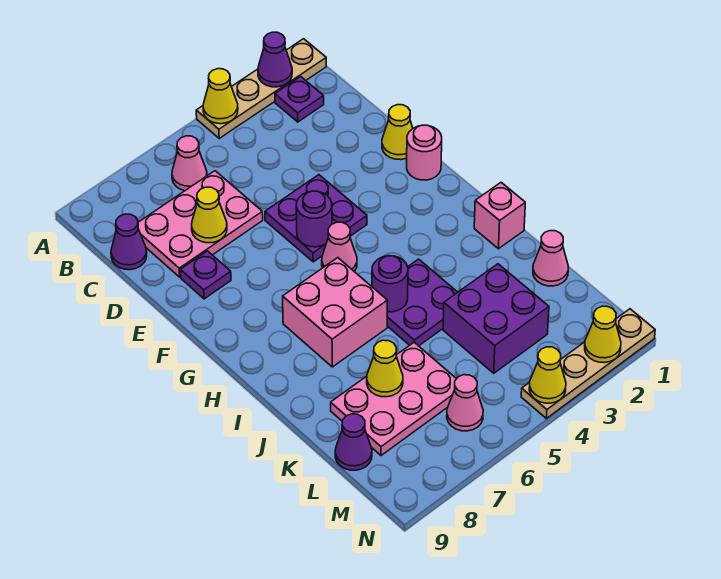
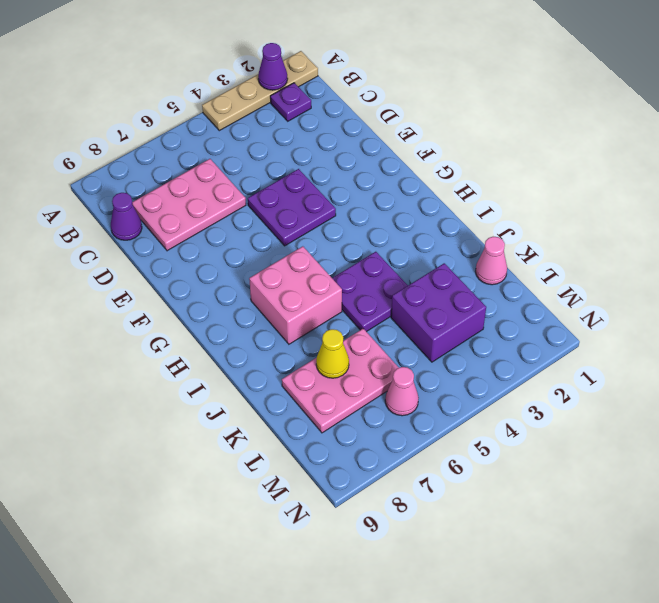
none -> pink 1x1 cone [172,136,207,191]
none -> yellow 1x1 cone [382,105,413,160]
none -> purple 1x1 plate [180,251,231,299]

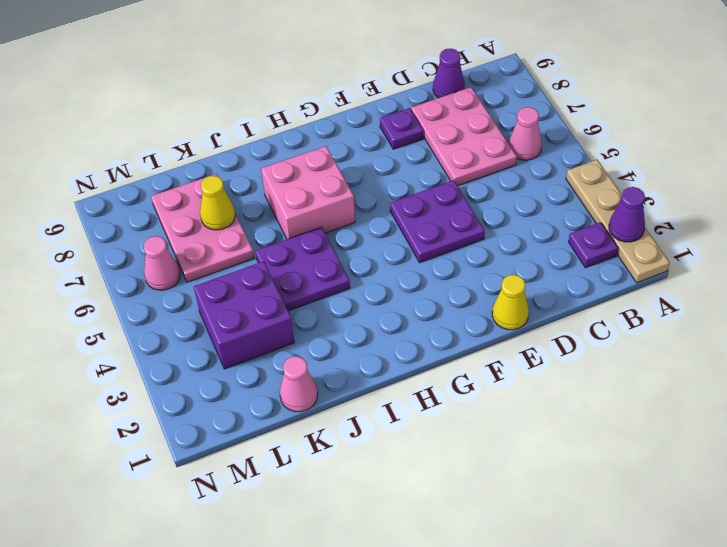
none -> pink 1x1 round brick [407,125,442,180]
none -> pink 1x1 cone [322,222,357,271]
none -> pink 1x1 brick [474,183,525,249]

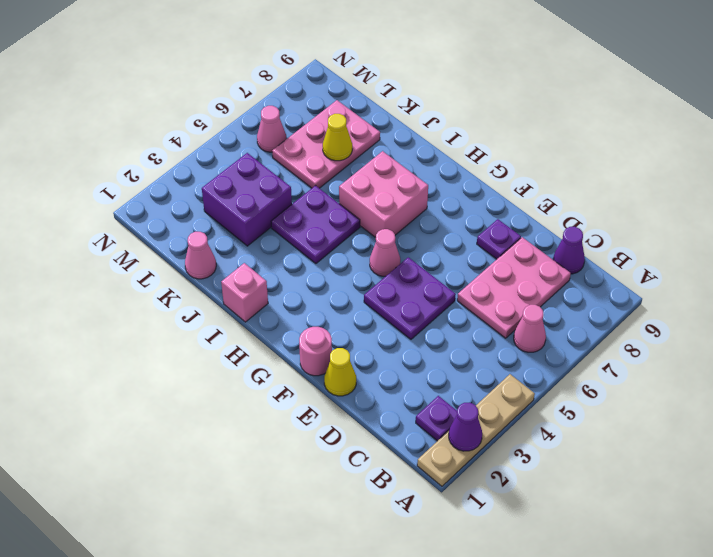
none -> purple 1x1 cone [335,414,372,470]
none -> tan 1x4 plate [521,309,655,418]
none -> yellow 1x1 cone [203,69,238,124]

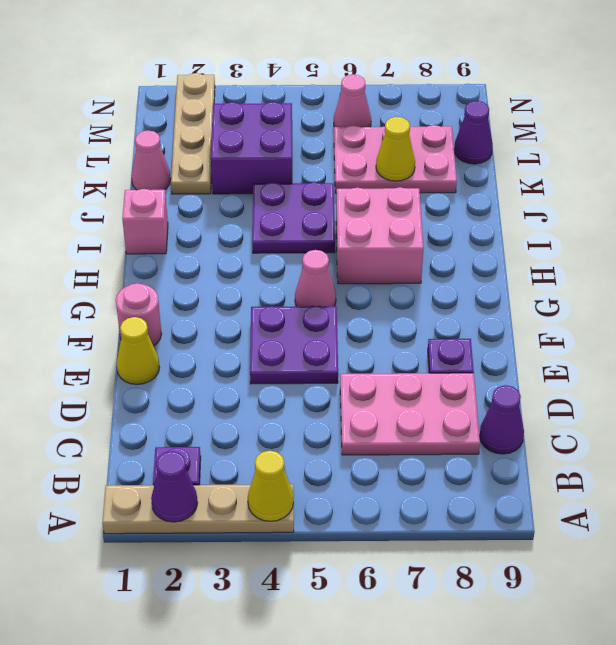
tan 1x4 plate [171,73,215,194] -> tan 1x4 plate turned to [521,309,655,418]
none -> pink 1x1 cone [172,136,207,191]
none -> yellow 1x1 cone [192,187,227,243]
none -> purple 1x1 round brick [296,191,332,247]

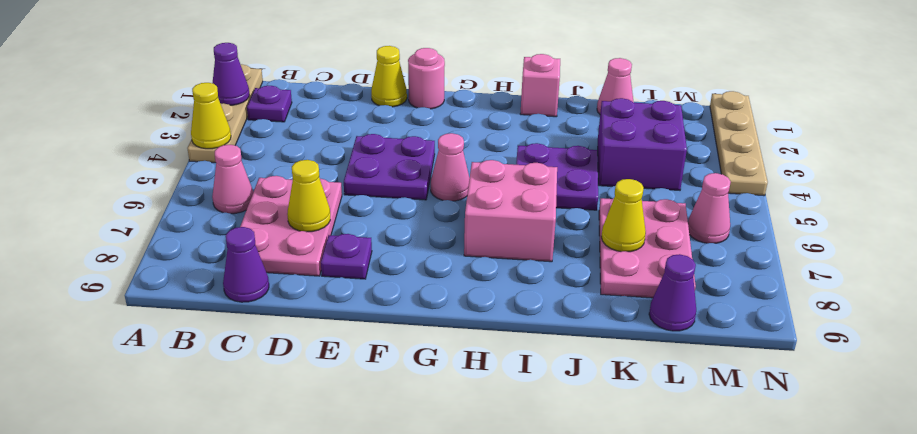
none -> purple 1x1 round brick [296,191,332,247]
none -> purple 1x1 round brick [372,256,408,312]
none -> yellow 1x1 cone [585,306,621,363]

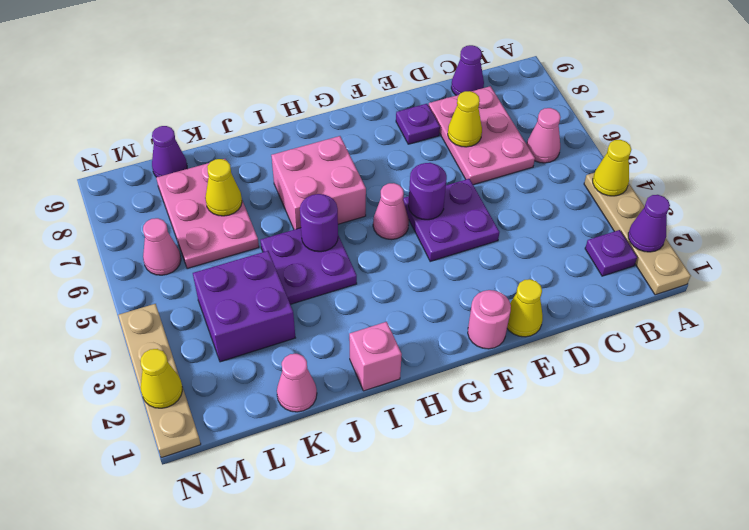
none -> yellow 1x1 cone [529,347,566,403]

